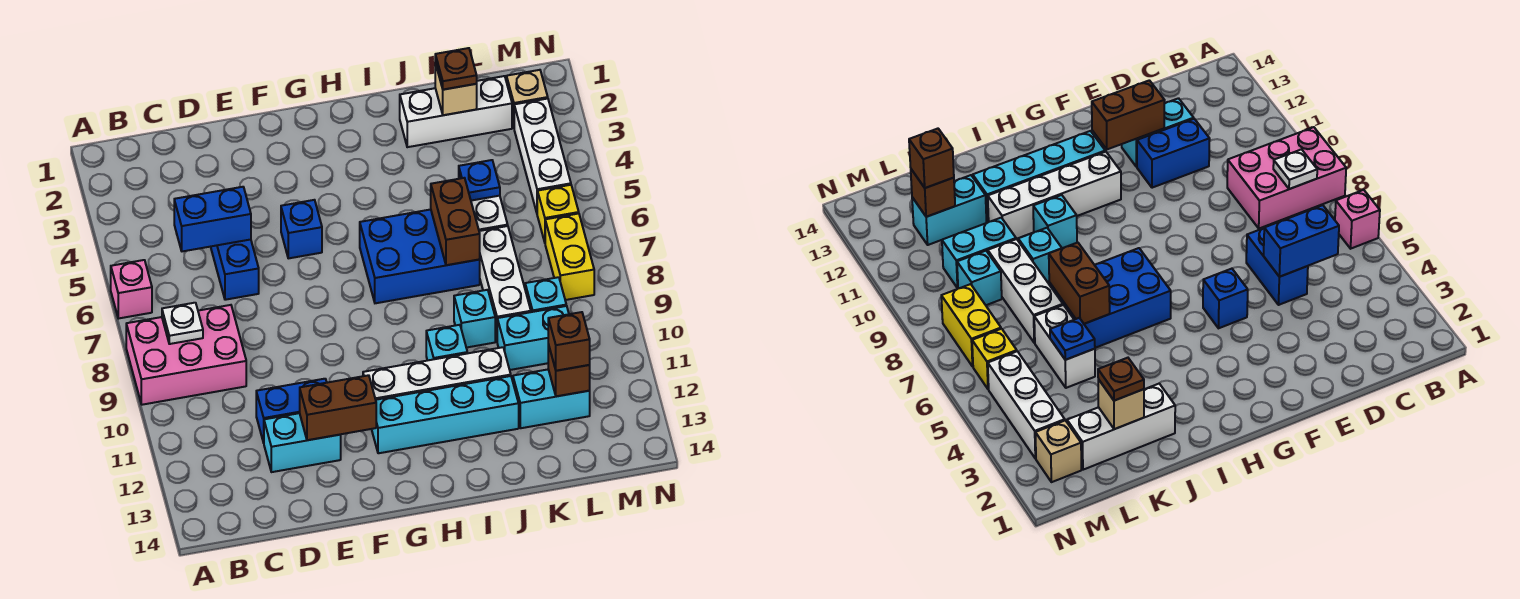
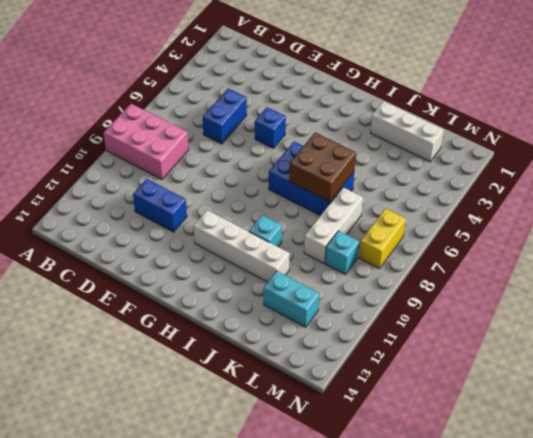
brown 2x2 brick [289,133,356,202] -> brown 1x2 brick [431,178,480,265]
none -> pink 1x1 brick [111,260,152,319]
none -> cyan 1x2 brick [264,413,341,472]
none -> cyan 1x4 brick [372,376,519,453]
none -> cyan 1x1 brick [454,290,495,348]

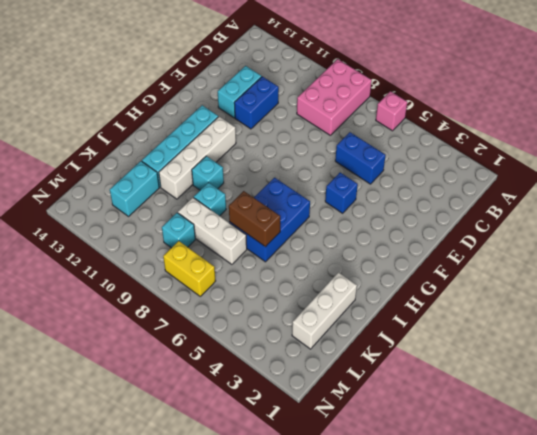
none -> white 1x2 brick [459,178,508,231]
none -> cyan 1x2 brick [497,306,569,370]
none -> tan 1x1 brick [506,70,548,127]
none -> white 1x3 brick [514,99,571,212]

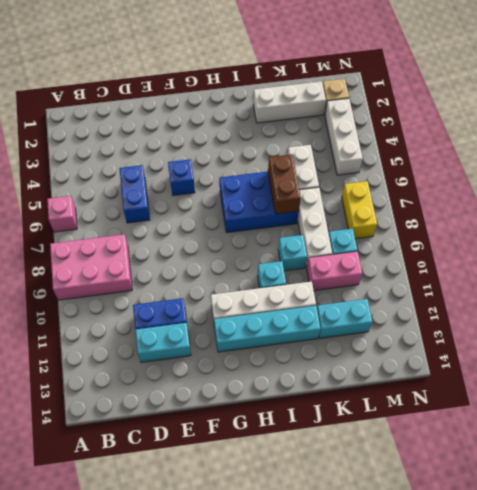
pink 1x2 brick [307,251,362,291] -> cyan 1x2 brick [497,306,569,370]
none -> yellow 1x1 brick [537,185,579,242]
none -> white 1x1 plate [162,303,203,344]
none -> blue 1x2 brick [174,187,251,251]
none -> brown 1x2 brick [300,375,376,440]

